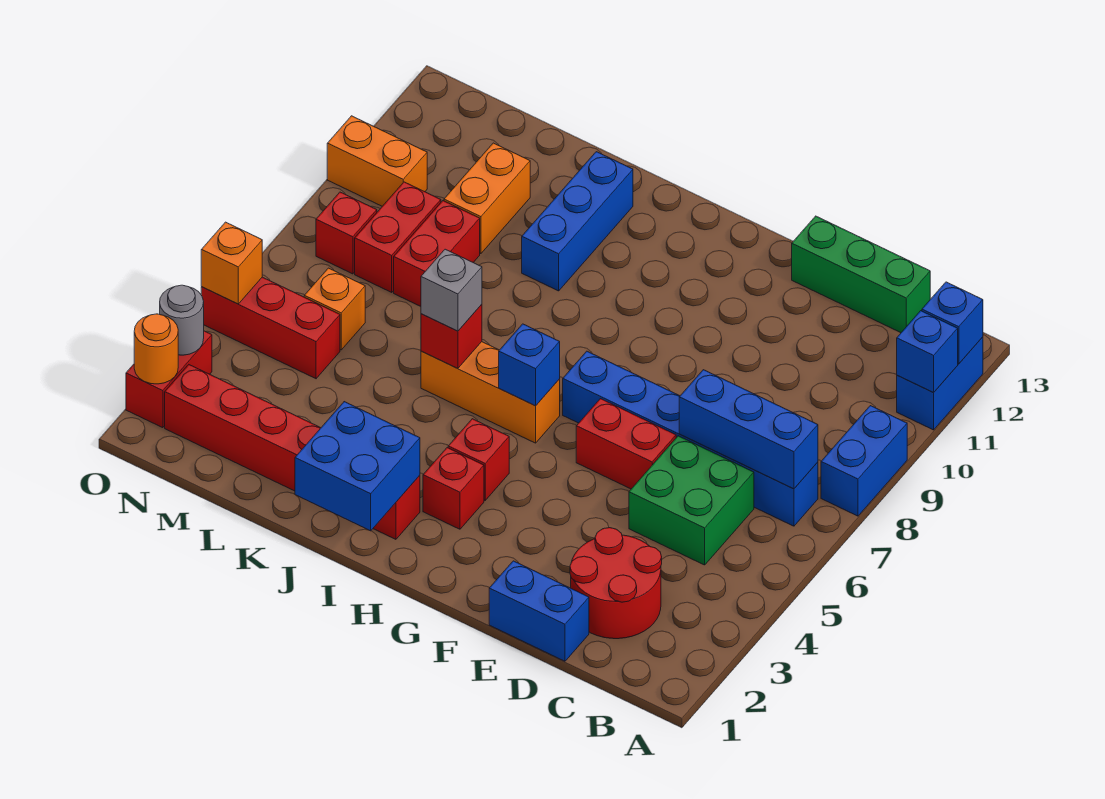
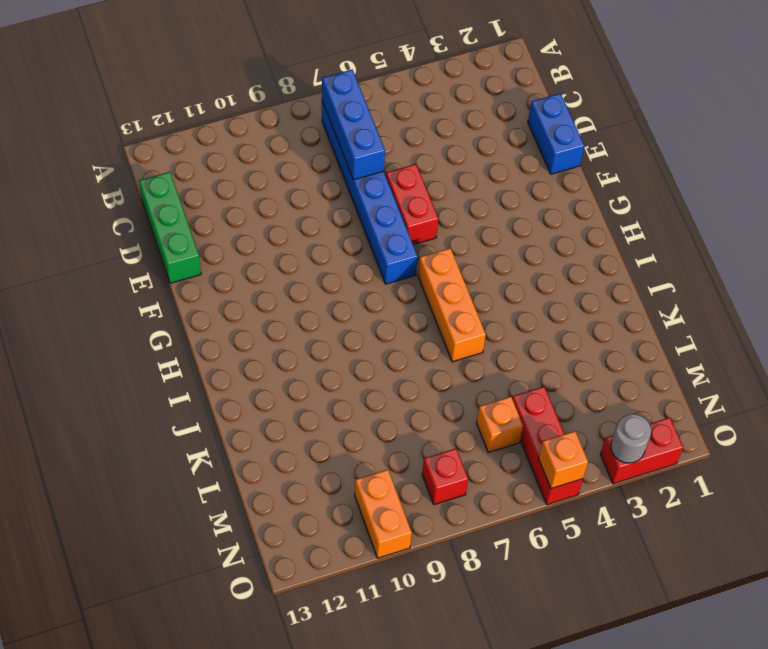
none -> blue 1x2 brick [821,406,907,516]
none -> blue 1x2 brick [897,337,983,430]
none -> red 2x2 round brick [570,528,662,639]
none -> green 2x2 brick [629,436,754,565]

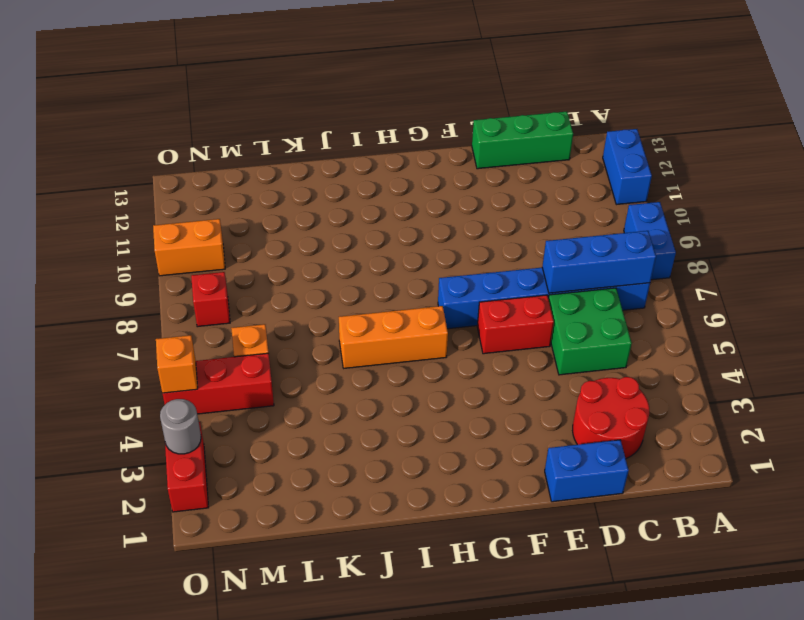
none -> red 1x1 brick [423,448,484,529]
none -> red 1x1 brick [448,419,509,500]
none -> red 1x6 brick [165,365,420,539]
none -> blue 1x3 brick [522,152,633,291]

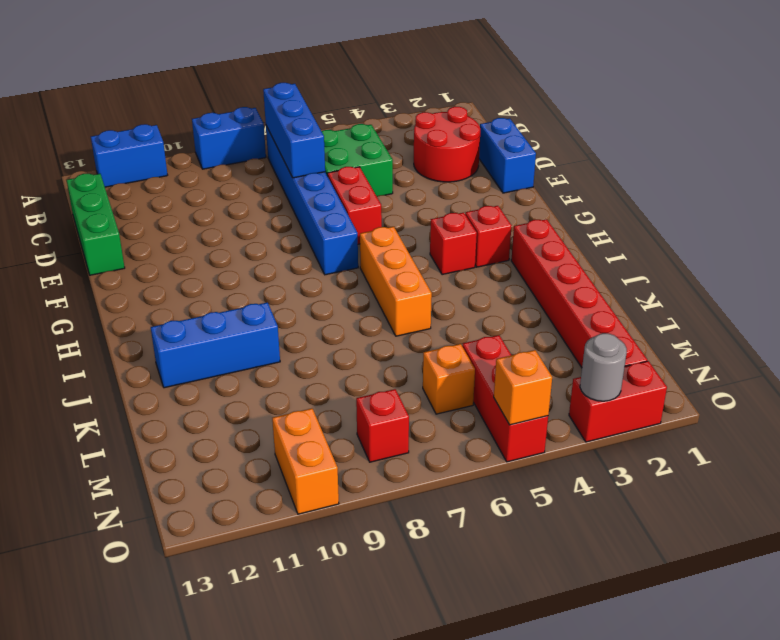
none -> red 1x2 brick [394,201,480,306]
none -> orange 1x2 brick [444,143,530,254]
none -> red 1x2 brick [355,182,441,292]
none -> blue 1x1 brick [897,311,958,392]

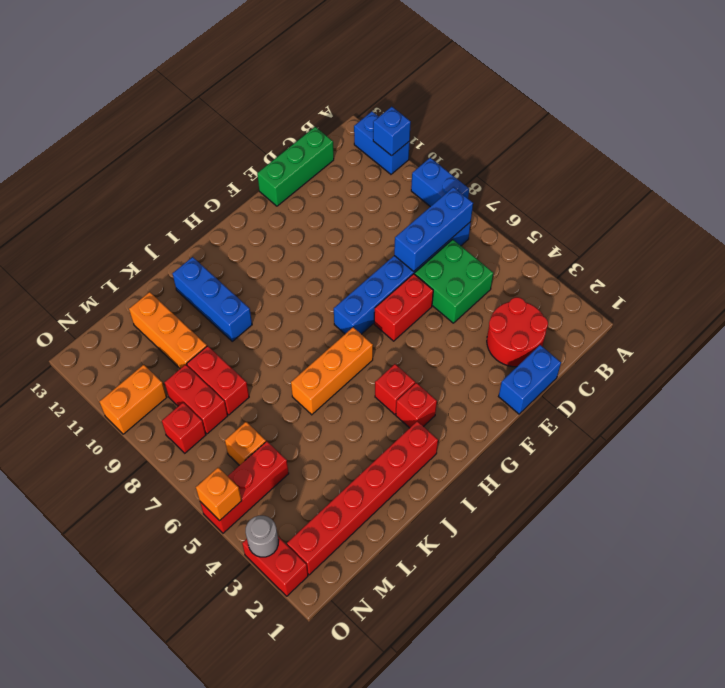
orange 1x3 brick [129,292,207,369] -> orange 1x2 brick [444,143,530,254]
none -> blue 1x1 brick [922,282,983,364]
none -> blue 1x1 brick [499,324,560,406]
none -> blue 2x2 brick [295,402,420,531]
none -> red 1x1 brick [421,304,482,369]

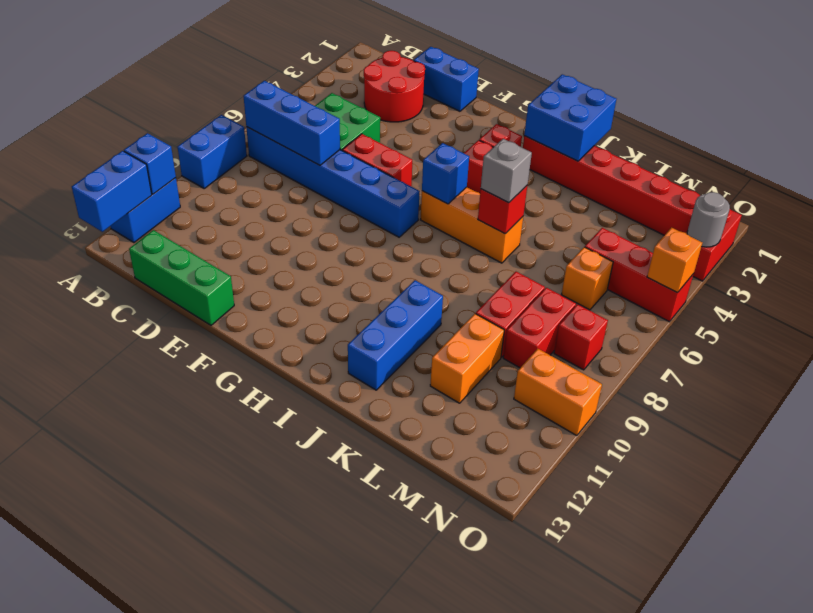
blue 1x2 brick [72,151,152,232] -> blue 1x1 brick [922,282,983,364]
none -> orange 1x1 round brick [134,314,178,384]

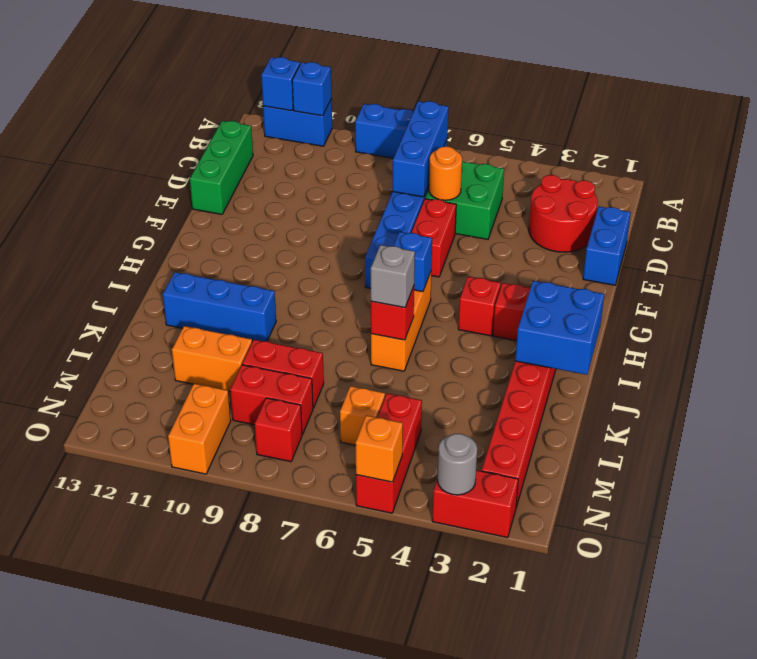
orange 1x1 round brick [429,147,462,200] -> orange 1x1 round brick moved to [134,314,178,384]

